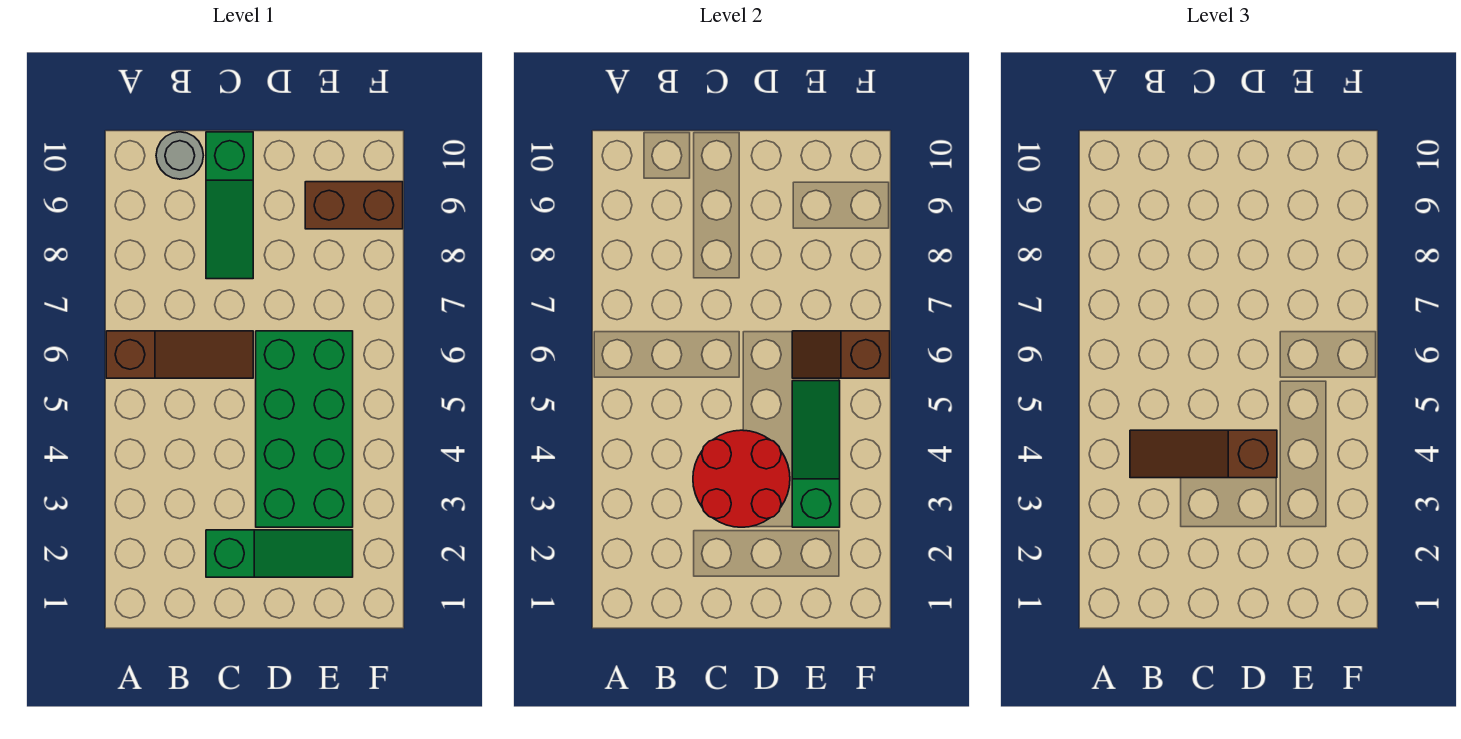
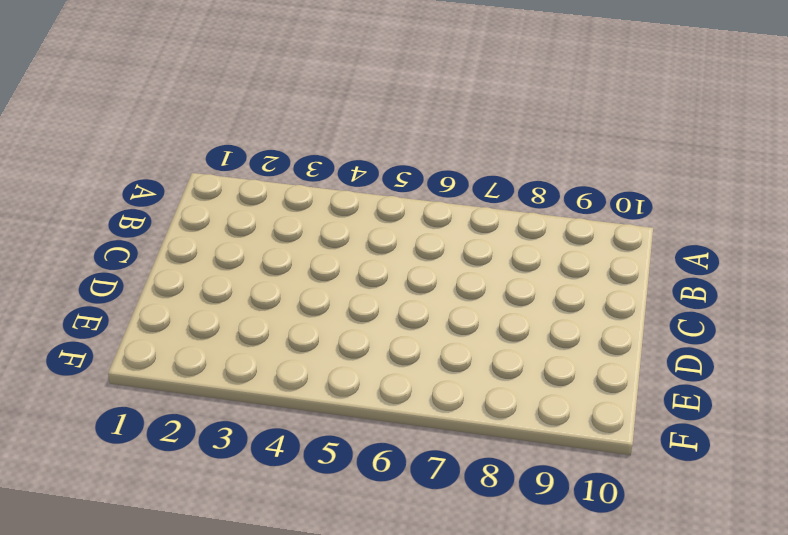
none -> brown 1x3 slope [106,331,253,378]
none -> grey 1x1 round brick [156,132,203,179]

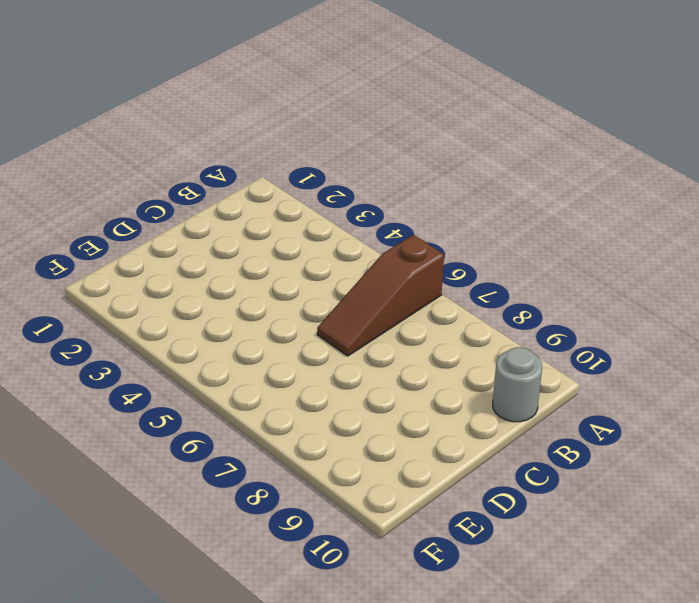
none -> green 1x3 slope [206,530,353,577]
none -> green 1x3 slope [206,132,253,279]

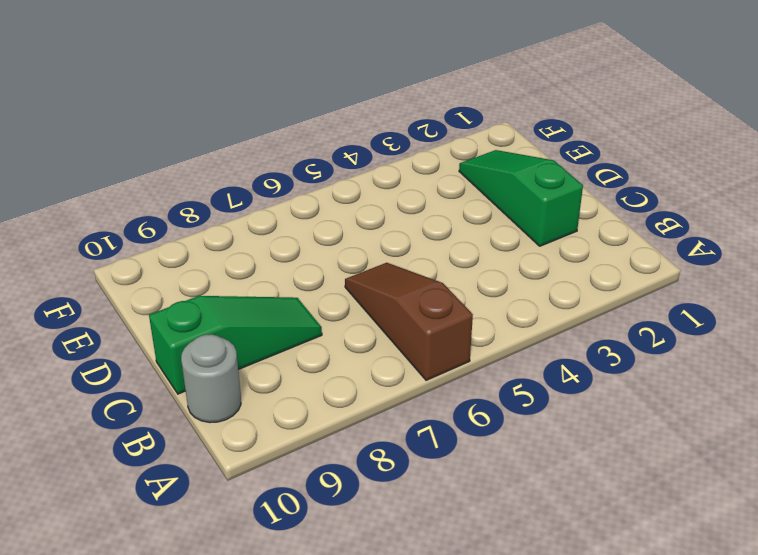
none -> green 2x4 brick [256,331,353,527]
none -> brown 1x2 brick [305,182,403,229]

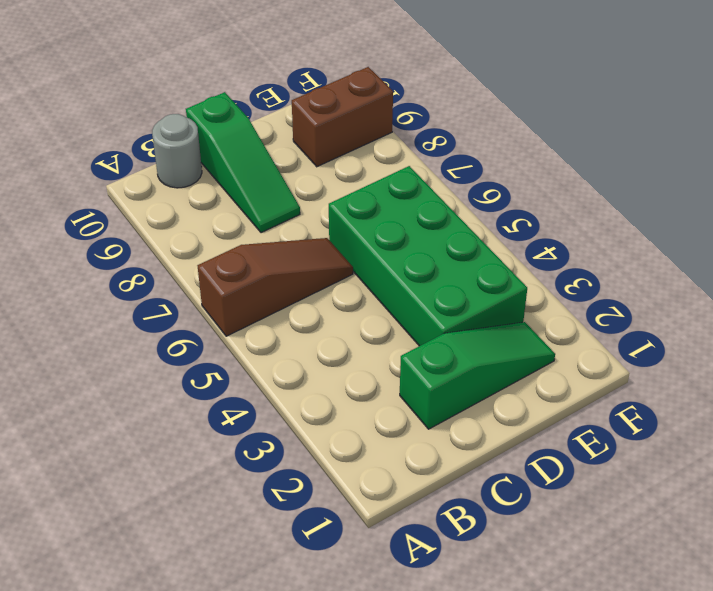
none -> red 2x2 round brick [693,430,790,527]
none -> green 1x3 slope [792,381,840,527]

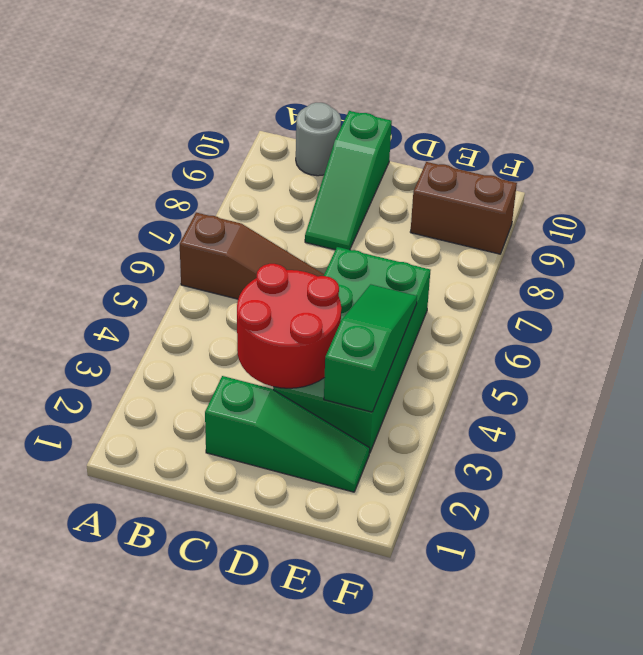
none -> brown 1x2 slope [792,331,890,378]
none -> brown 1x3 slope [1130,430,1277,478]

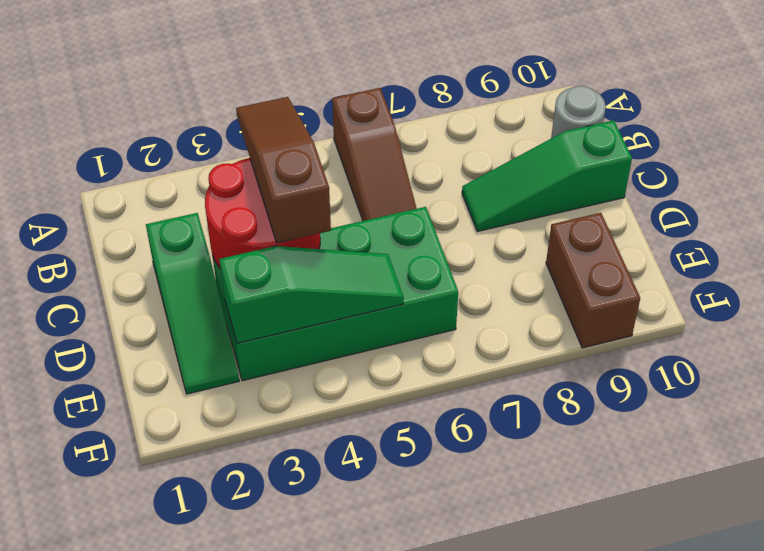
none -> brown 1x2 slope [792,331,890,378]

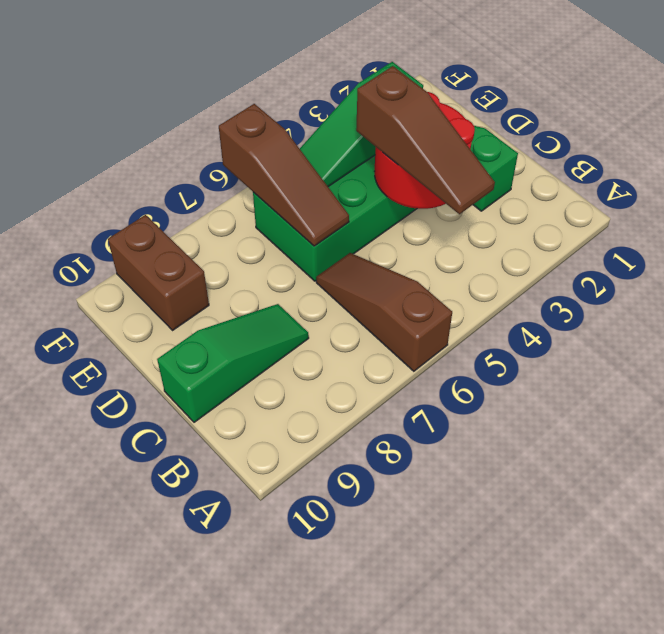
brown 1x3 slope [219,104,349,246] -> brown 1x2 slope [792,331,890,378]
none -> grey 1x1 round brick [156,132,203,179]

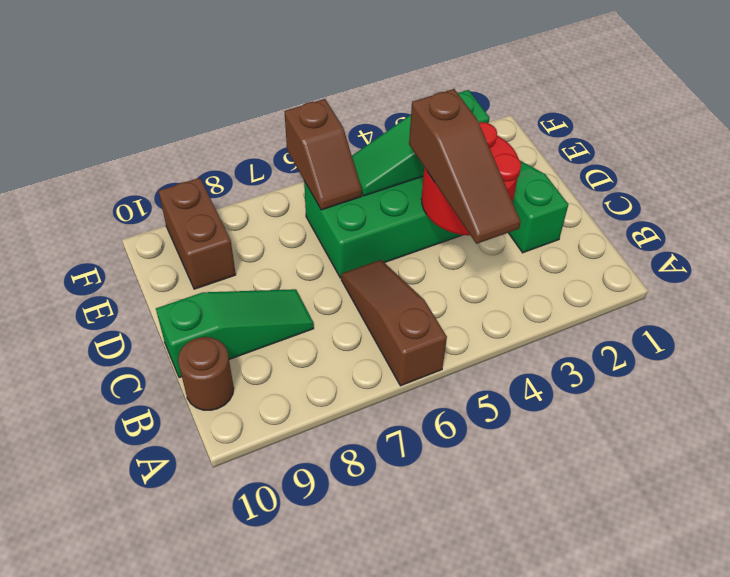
brown 1x1 round brick [178,337,234,410] -> grey 1x1 round brick [156,132,203,179]

